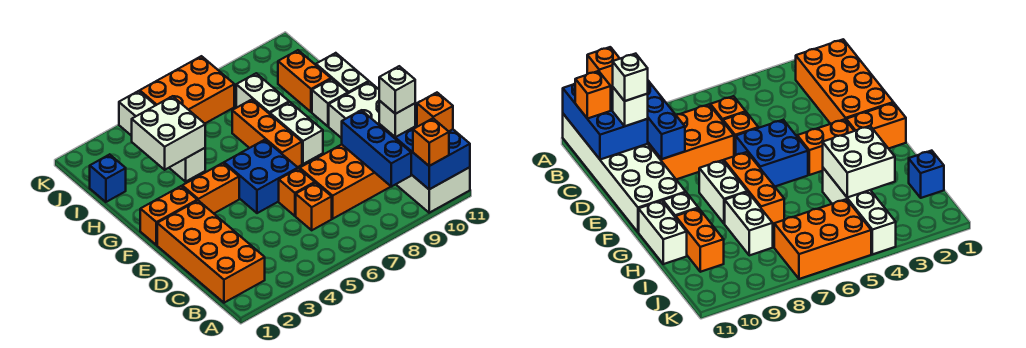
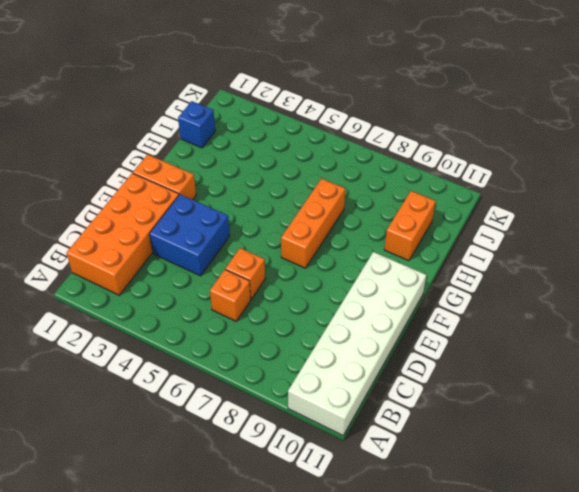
blue 2x2 brick [149,194,230,276] -> blue 2x2 brick moved to [224,140,298,213]
none -> orange 2x3 brick [300,145,391,219]
none -> orange 1x2 brick [182,163,239,213]
none -> white 1x2 brick [270,102,323,164]

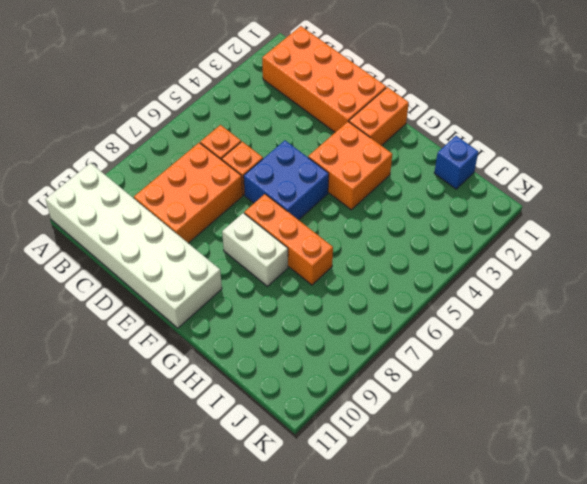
orange 2x2 brick [308,122,392,210] -> orange 1x2 brick [182,163,239,213]
none -> white 1x1 brick [312,79,348,126]
none -> white 1x2 brick [316,53,369,93]
none -> white 1x4 brick [119,91,205,182]

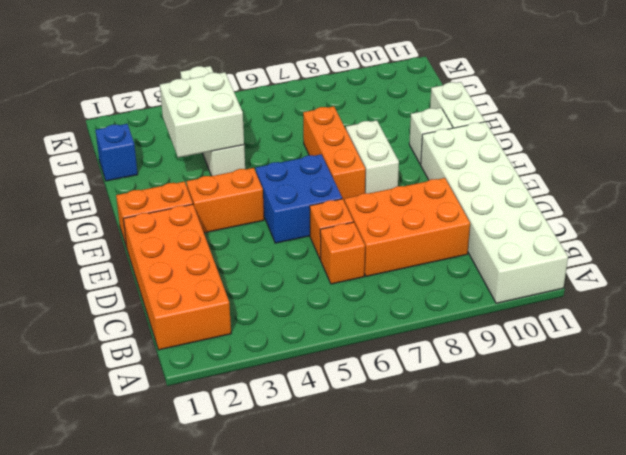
none -> white 1x2 brick [236,73,289,114]
none -> orange 1x2 brick [278,50,331,112]
none -> orange 2x3 brick [140,56,234,123]

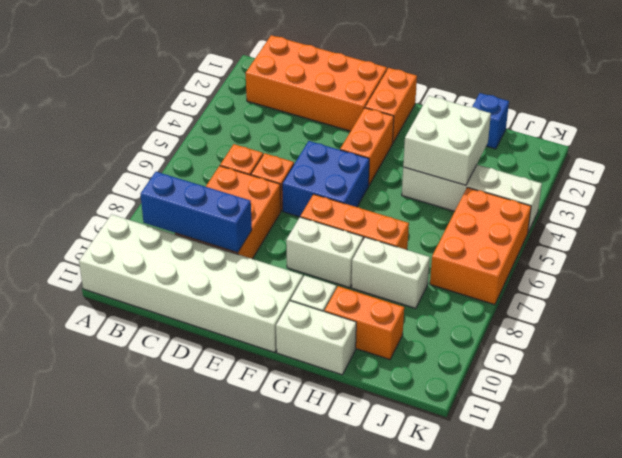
none -> blue 2x3 brick [379,103,470,189]
none -> orange 1x1 brick [413,118,449,166]
none -> orange 1x1 brick [417,93,453,131]

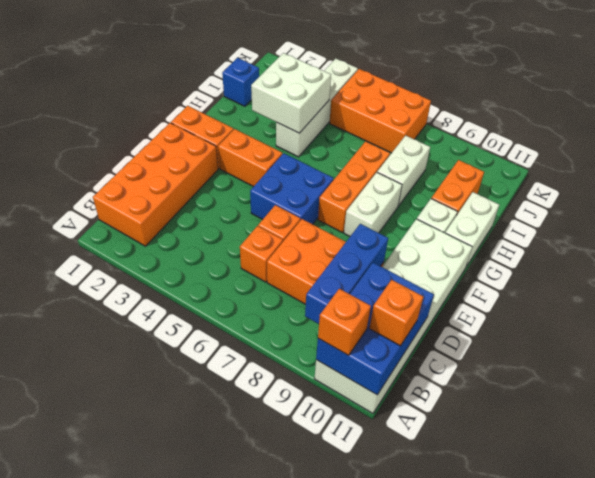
none -> white 1x1 brick [379,101,415,137]
none -> white 1x1 brick [379,66,415,114]

